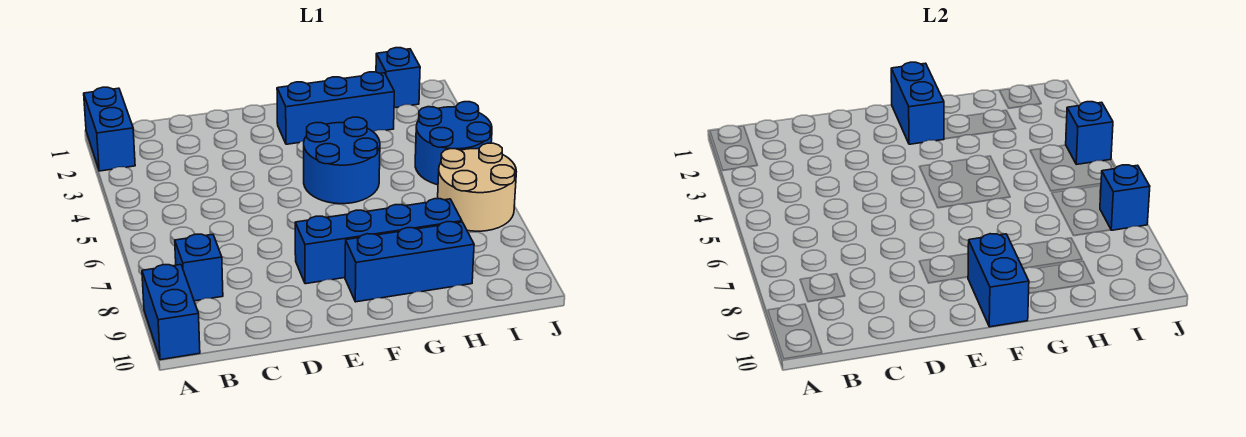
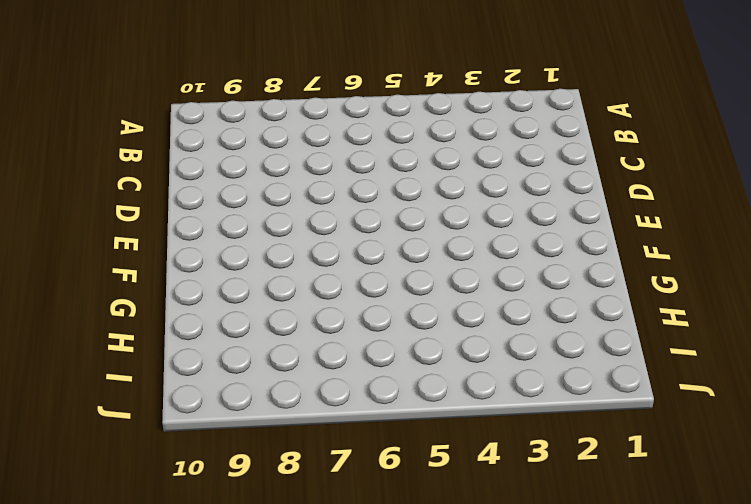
none -> blue 1x2 brick [84,87,135,171]
none -> blue 1x2 brick [142,265,200,360]
none -> blue 1x1 brick [175,234,223,301]

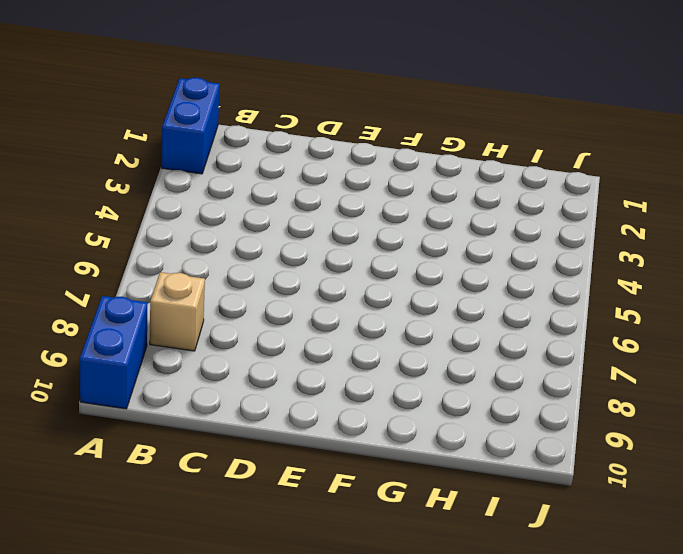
tan 1x1 brick [150,272,205,351] -> blue 1x1 brick [175,234,223,301]
none -> blue 1x4 brick [295,199,462,284]
none -> blue 1x3 brick [277,72,394,144]
none -> blue 2x2 round brick [304,117,380,204]

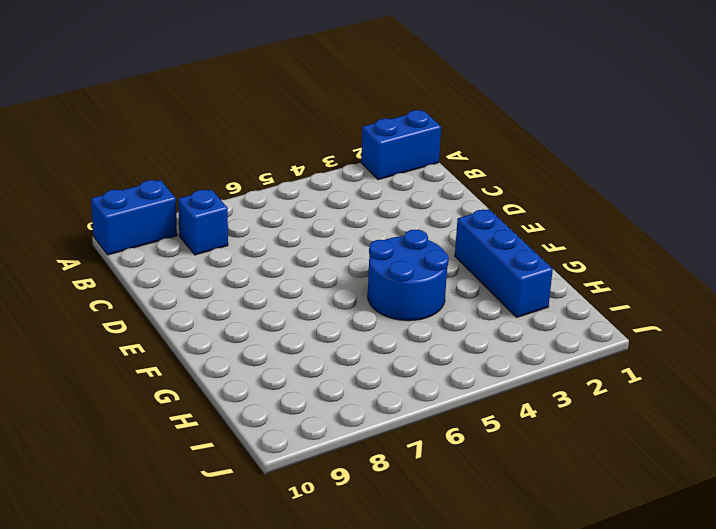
none -> blue 1x4 brick [295,199,462,284]
none -> blue 1x3 brick [345,222,474,302]
none -> blue 1x1 brick [376,48,420,108]

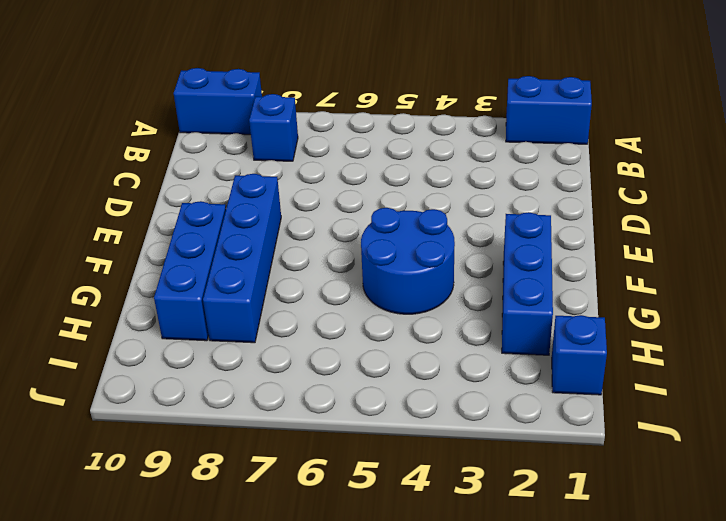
none -> blue 2x2 round brick [415,102,492,185]
none -> tan 2x2 round brick [438,143,516,231]
none -> blue 1x2 brick [891,62,944,144]

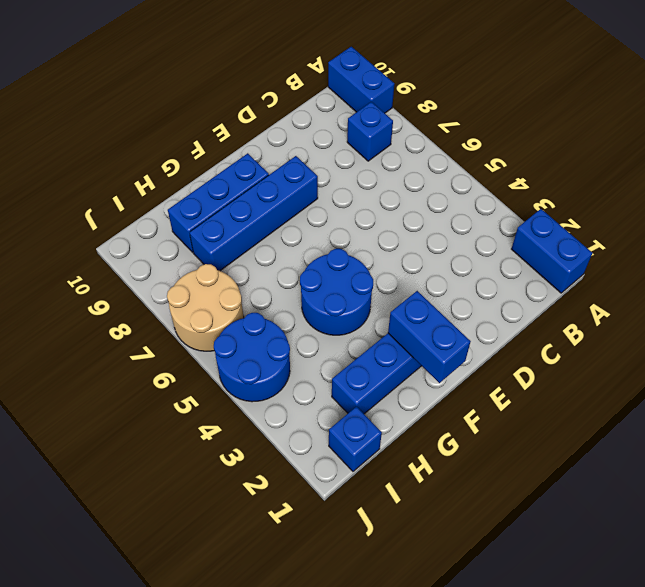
none -> blue 1x2 brick [968,234,1029,327]
none -> blue 1x1 brick [1066,102,1113,164]
none -> blue 1x1 brick [1100,165,1150,230]

